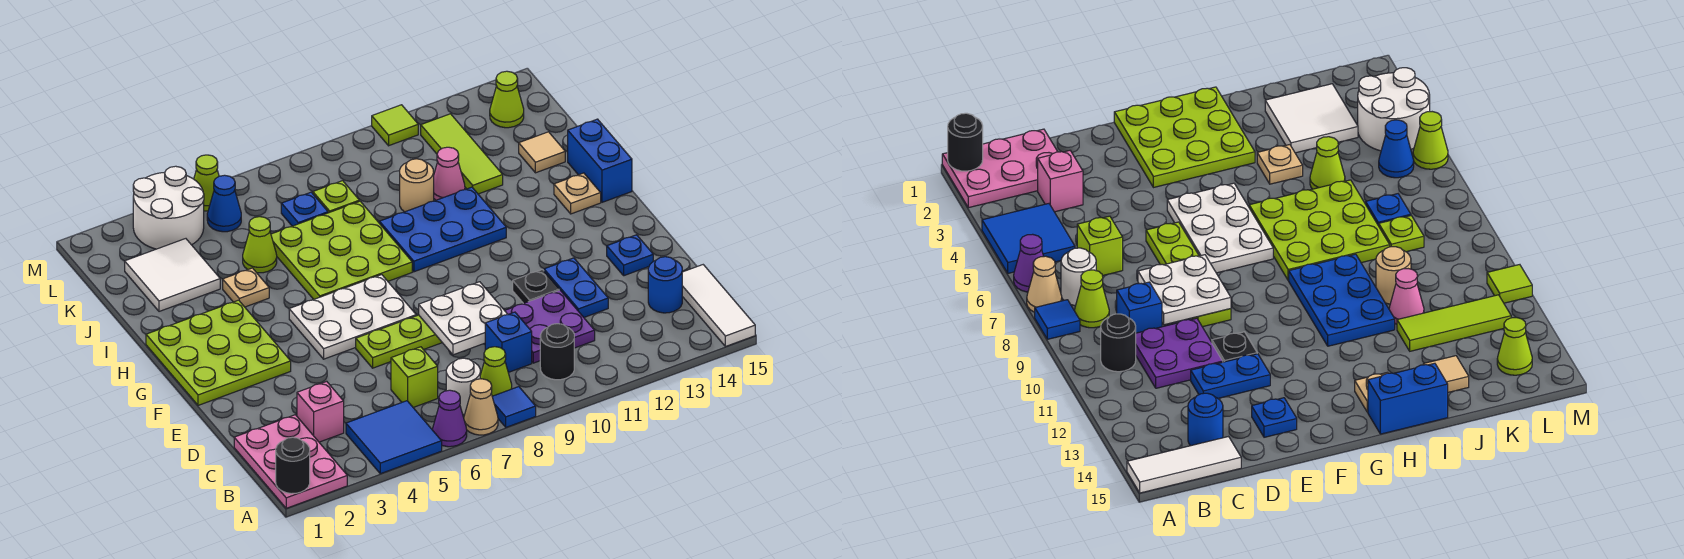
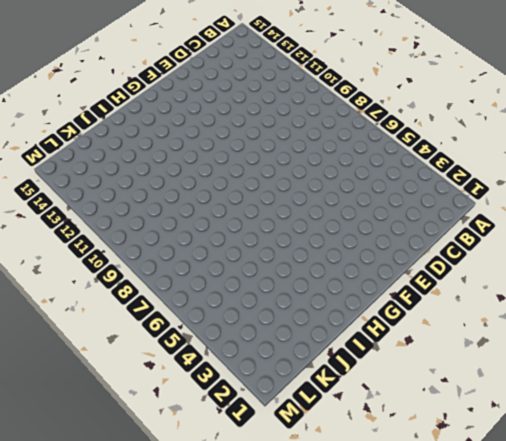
none -> pink 2x3 plate [234,415,347,508]
none -> blue 2x2 tile [346,401,442,474]
none -> purple 1x1 cone [433,390,467,447]
none -> tan 1x1 cone [464,379,498,435]

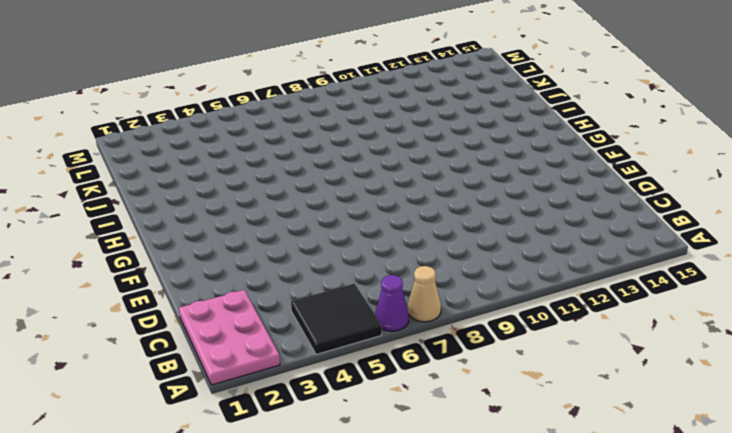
black 2x2 tile [291,284,382,354] -> blue 2x2 tile [346,401,442,474]
none -> blue 1x1 tile [492,387,536,427]
none -> white 1x3 tile [682,265,755,347]
none -> white 1x1 round brick [446,358,480,414]
none -> lime 1x1 cone [480,347,512,396]

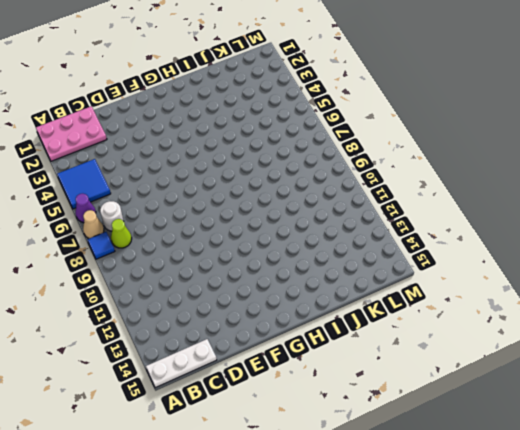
white 1x3 plate [146,339,217,388] -> white 1x3 tile [682,265,755,347]
none -> black 1x1 round brick [540,324,574,380]
none -> pink 1x1 brick [297,381,344,442]
none -> lime 1x1 brick [391,347,438,407]
none -> blue 1x1 brick [485,312,532,372]

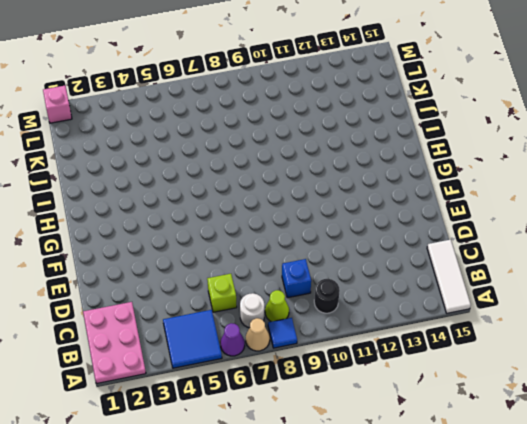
pink 1x1 brick [43,86,72,123] -> pink 1x1 brick moved to [297,381,344,442]
none -> purple 2x2 plate [505,290,595,363]
none -> blue 1x1 round brick [648,257,682,313]
none -> blue 1x2 plate [544,258,608,317]
none -> lime 1x4 plate [356,315,442,368]

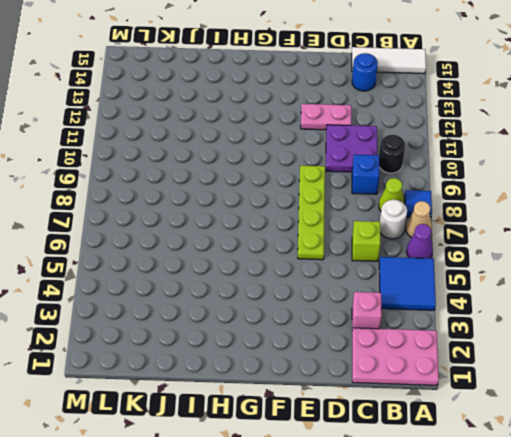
pink 1x2 plate [301,104,351,130] -> blue 1x2 plate [544,258,608,317]
none -> black 1x1 plate [513,270,559,304]
none -> blue 1x1 plate [607,235,653,276]
none -> lime 3x3 plate [146,300,291,405]
none -> white 2x3 plate [289,275,416,359]

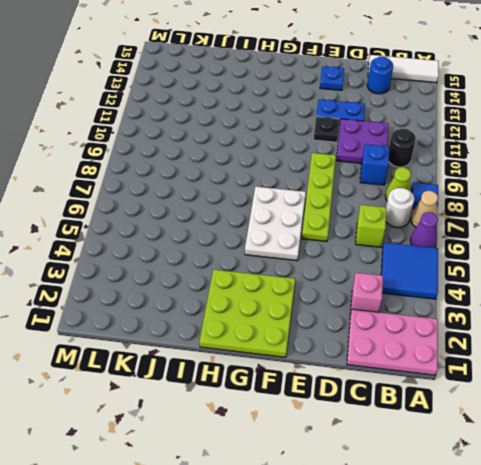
none -> lime 3x3 plate [271,201,412,299]
none -> blue 2x3 plate [379,187,506,272]
none -> tan 1x1 plate [554,173,601,214]
none -> blue 1x2 brick [568,119,632,202]

